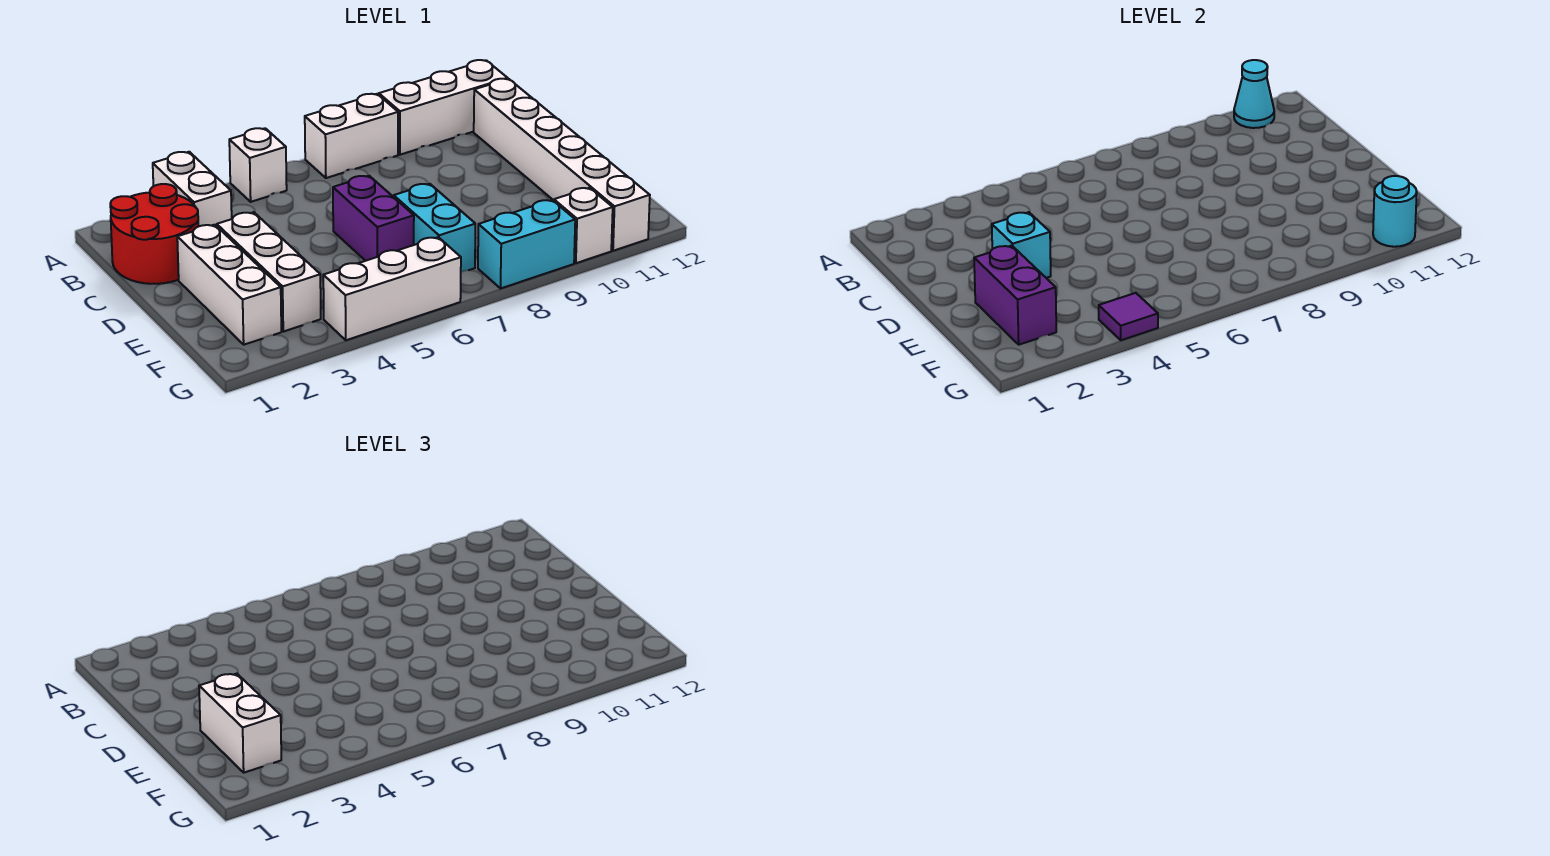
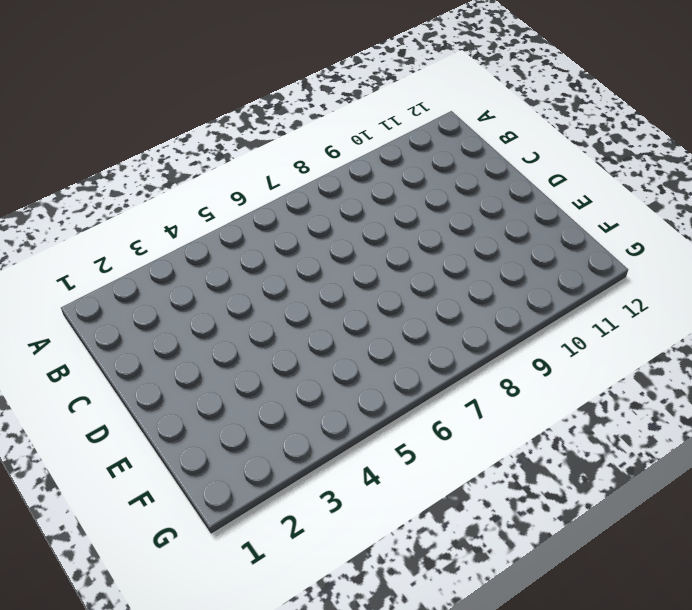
none -> white 1x2 brick [153,152,232,227]
none -> white 1x1 brick [229,128,287,202]
none -> white 1x2 brick [305,94,398,178]

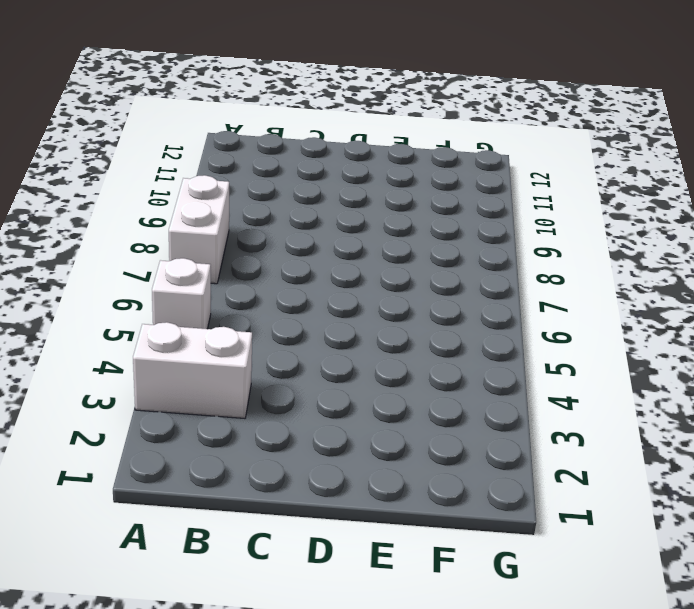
none -> white 1x3 brick [379,60,508,155]
none -> red 2x2 round brick [110,184,198,284]
none -> white 1x6 brick [474,79,650,251]

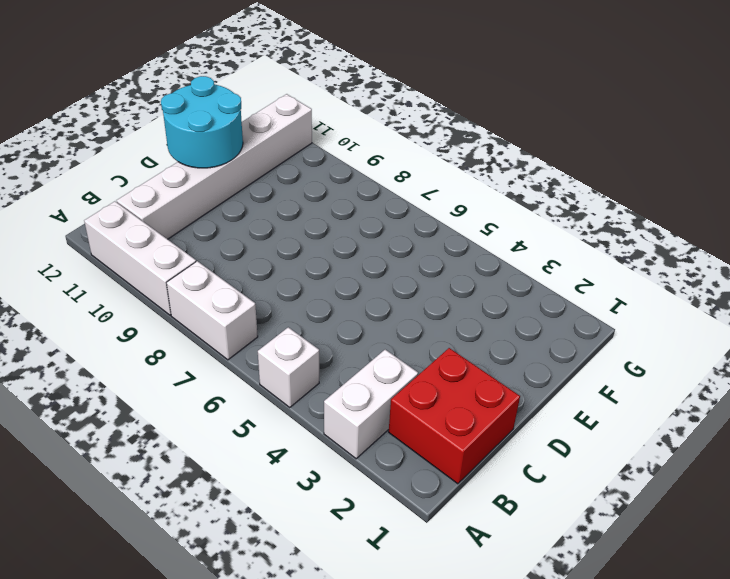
red 2x2 brick [389,348,520,484] -> red 2x2 round brick [110,184,198,284]
cyan 2x2 round brick [161,76,243,168] -> none
none -> white 1x3 brick [177,225,281,345]
none -> white 1x3 brick [217,212,321,332]
none -> purple 1x2 brick [333,176,414,261]

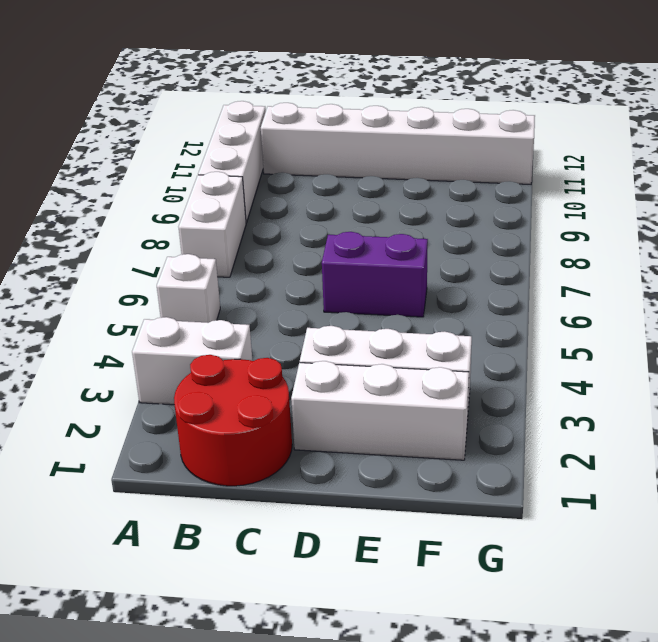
none -> cyan 1x2 brick [394,184,475,272]
none -> white 1x3 brick [323,237,461,340]
none -> cyan 1x2 brick [478,200,575,289]

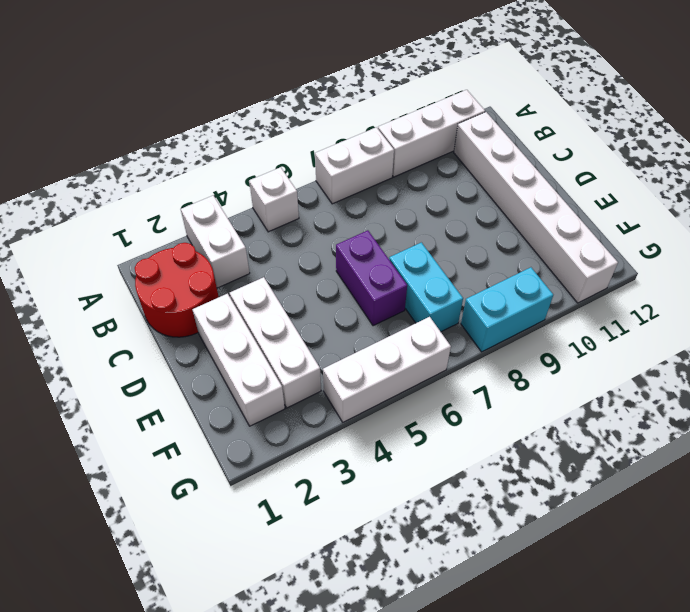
none -> white 1x1 brick [554,188,613,263]
none -> cyan 1x1 cone [1234,60,1274,128]
none -> cyan 1x1 brick [992,212,1051,278]

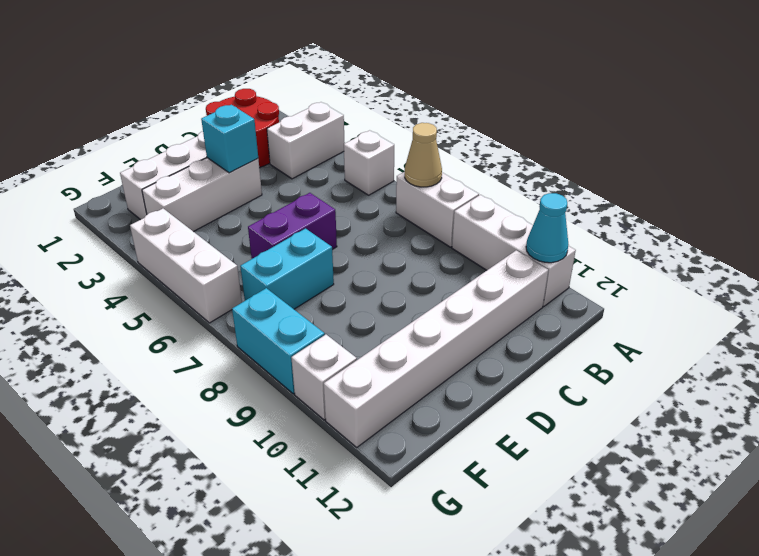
tan 1x1 cone [405,123,442,187] -> none
none -> purple 1x2 brick [974,246,1056,345]
none -> purple 1x1 tile [1099,293,1158,340]
none -> cyan 1x1 round brick [1373,176,1417,247]

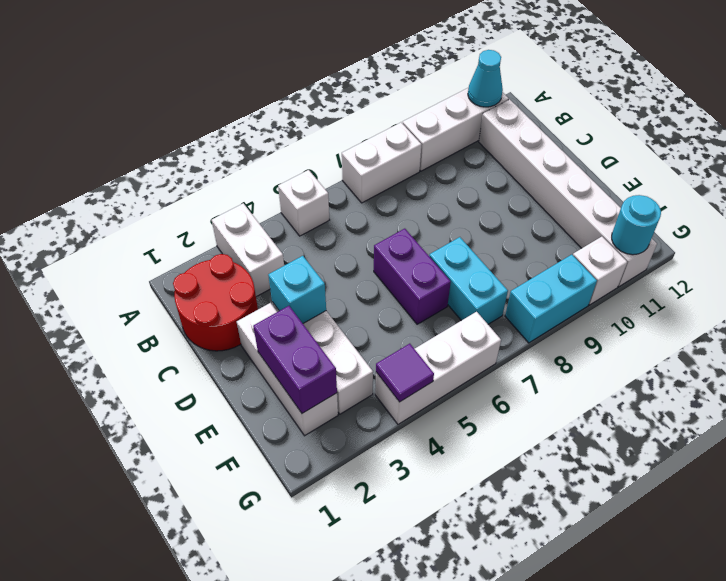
none -> white 1x2 brick [199,674,281,773]

